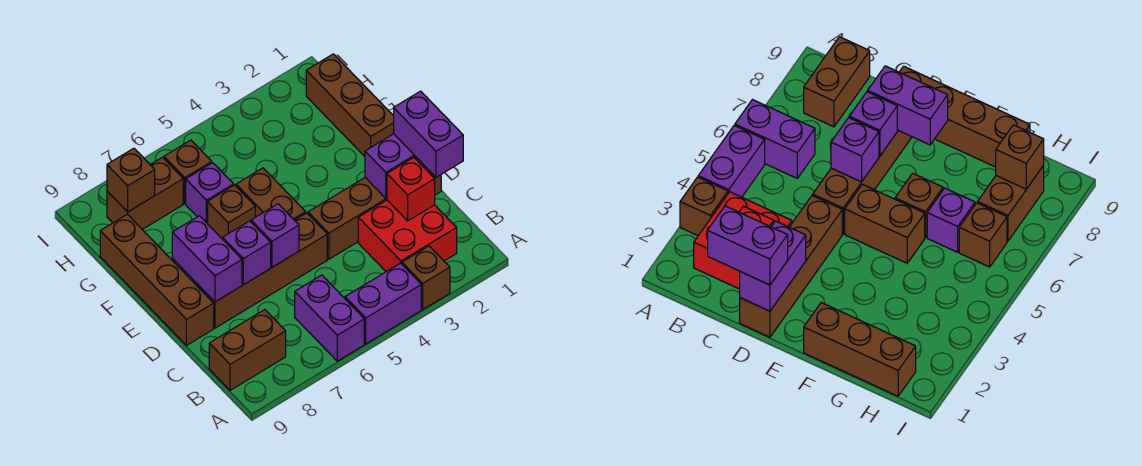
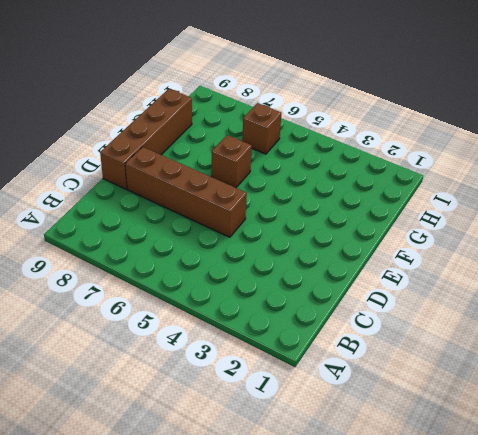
none -> brown 1x1 brick [402,246,450,309]
none -> purple 1x2 brick [345,263,421,344]
none -> purple 1x2 brick [295,275,364,361]

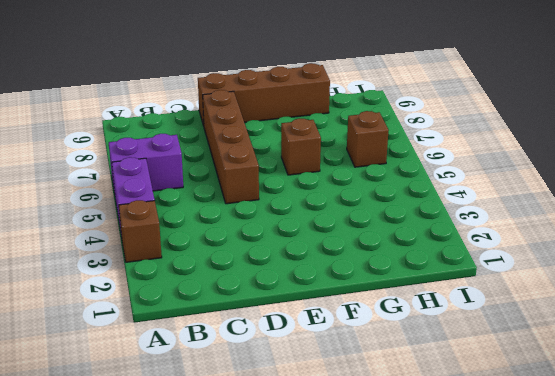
none -> red 2x2 brick [358,200,457,272]
none -> brown 1x2 brick [209,310,286,390]
none -> brown 1x4 brick [308,172,441,259]

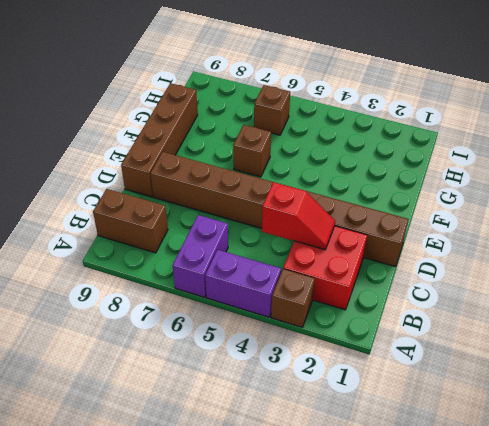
red 1x2 slope [262,182,335,250] -> none
none -> brown 1x2 brick [236,168,306,220]
none -> brown 1x3 brick [306,54,394,156]
none -> purple 1x1 brick [186,163,234,224]

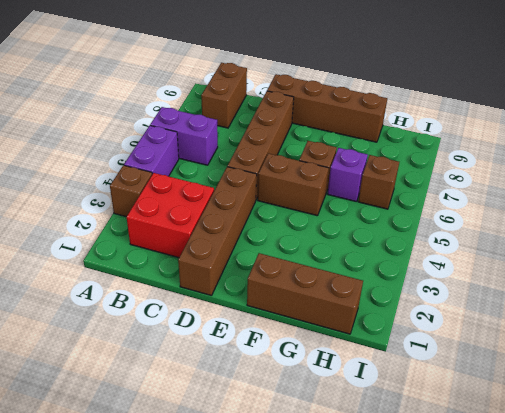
none -> brown 1x2 brick [107,157,183,229]
none -> red 1x1 brick [387,157,435,221]
none -> purple 1x2 brick [365,134,430,198]

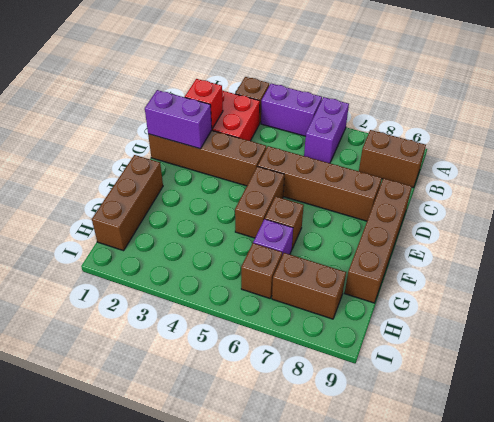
none -> purple 1x1 brick [251,204,299,267]
none -> purple 1x1 brick [223,221,271,285]
none -> purple 1x2 brick [172,216,242,302]

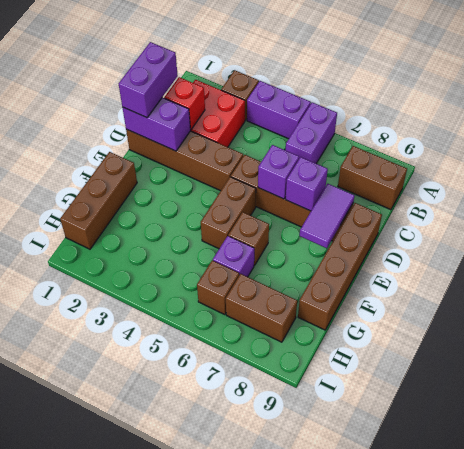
purple 1x2 tile [300,184,354,248] -> purple 1x2 brick [172,216,242,302]
none -> brown 1x1 brick [107,148,155,212]

